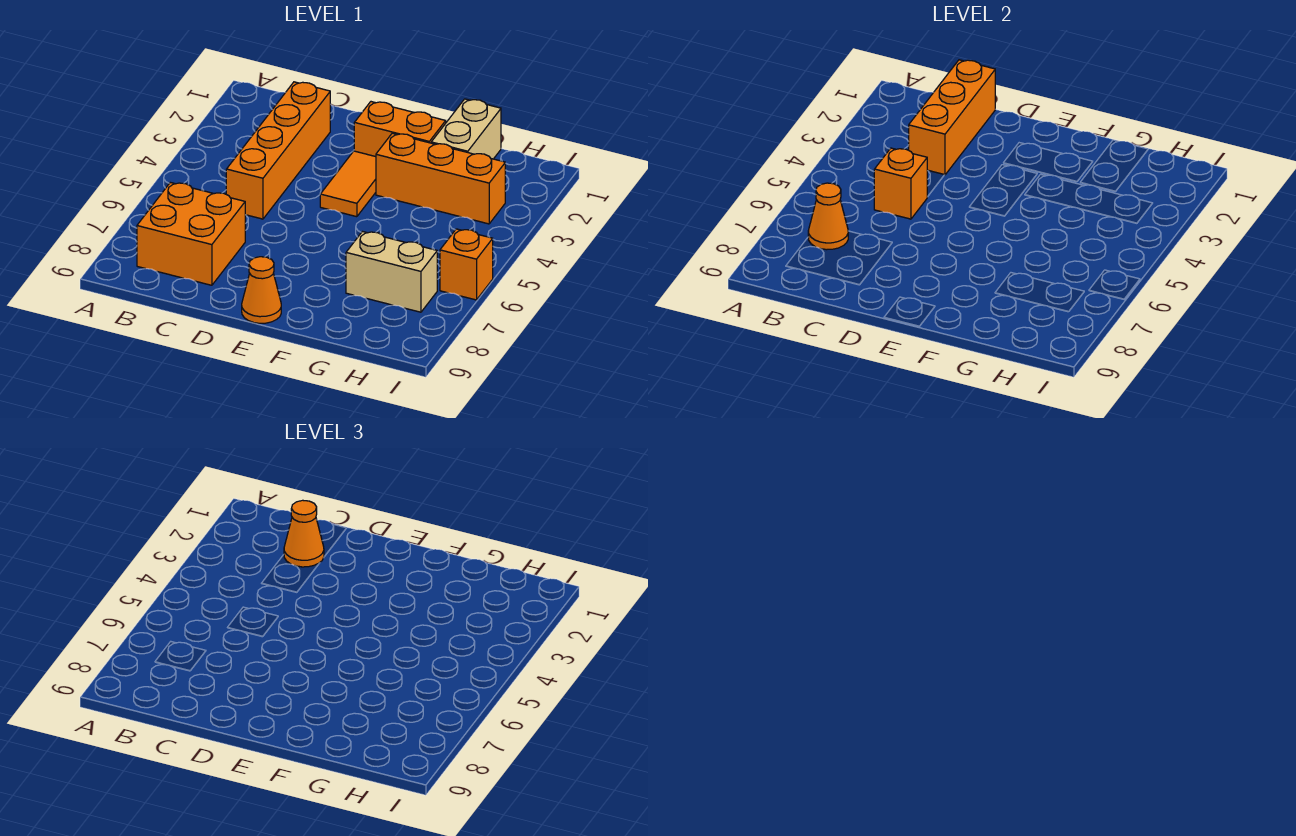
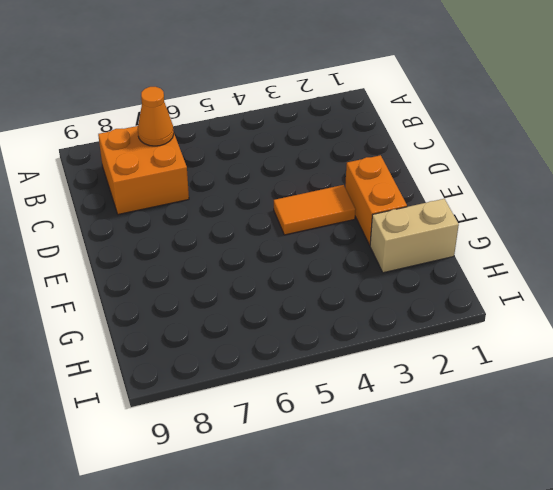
none -> orange 1x4 brick [226,82,330,219]
none -> orange 1x1 cone [242,257,281,323]
none -> orange 1x3 brick [376,133,505,224]

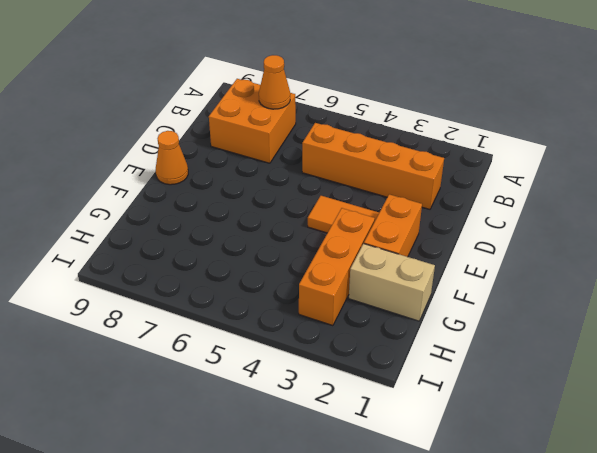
none -> tan 1x2 brick [346,232,437,312]
none -> orange 1x1 brick [440,229,493,300]
none -> orange 1x3 brick [909,60,995,175]

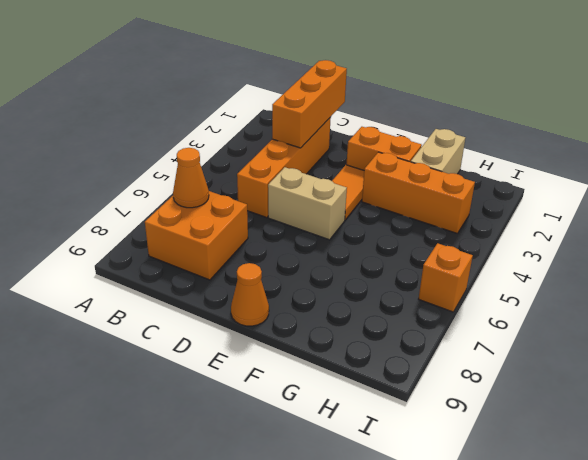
tan 1x2 brick [268,167,347,240] -> tan 1x2 brick moved to [346,232,437,312]
none -> orange 1x1 brick [874,148,928,219]
none -> orange 1x1 cone [284,500,324,567]

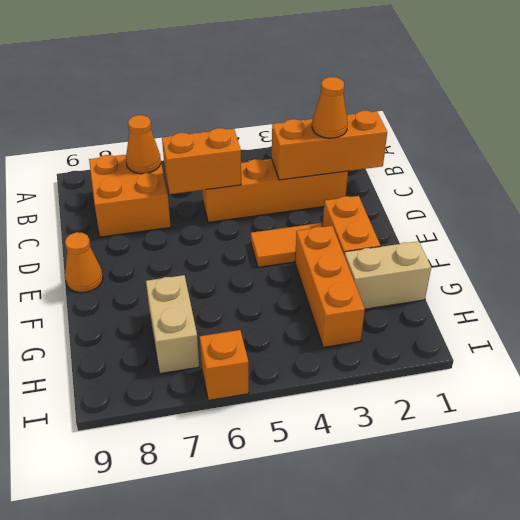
orange 1x2 brick [162,128,241,194] -> orange 1x1 brick [874,148,928,219]

